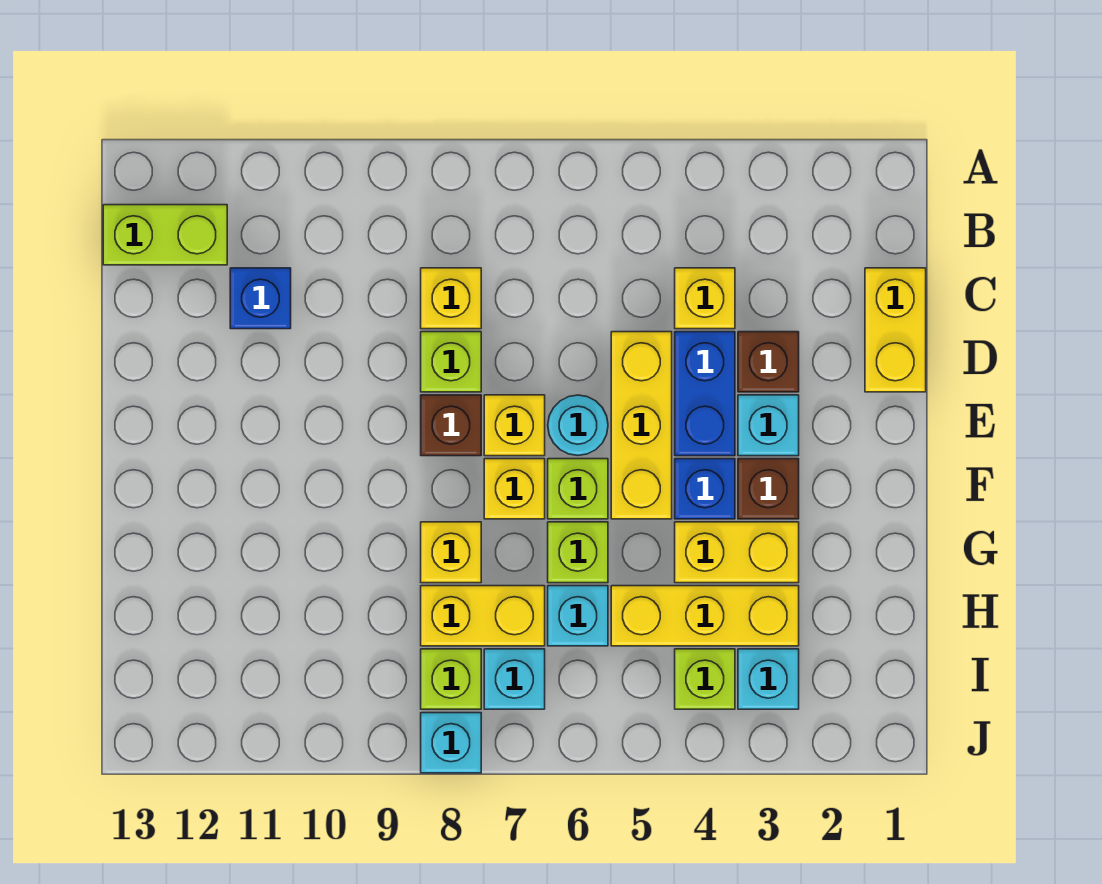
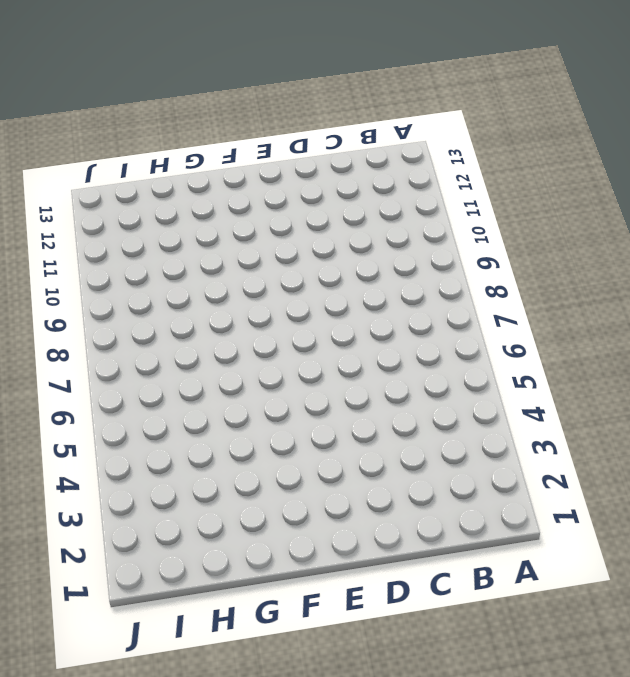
none -> lime 1x2 brick [103,205,227,265]
none -> yellow 1x2 brick [865,268,926,392]
none -> yellow 1x1 brick [675,268,735,329]

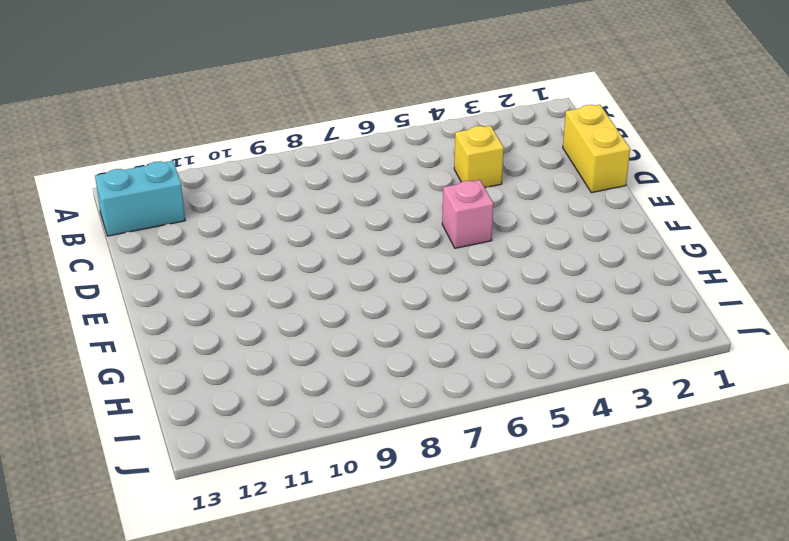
cyan 1x2 brick [95,161,185,236] -> lime 1x2 brick [103,205,227,265]
pink 1x1 brick [442,180,493,248] -> yellow 1x3 brick [611,332,672,519]
none -> yellow 1x1 brick [421,268,481,329]
none -> blue 1x1 brick [230,268,291,329]
none -> brown 1x1 brick [738,332,799,392]

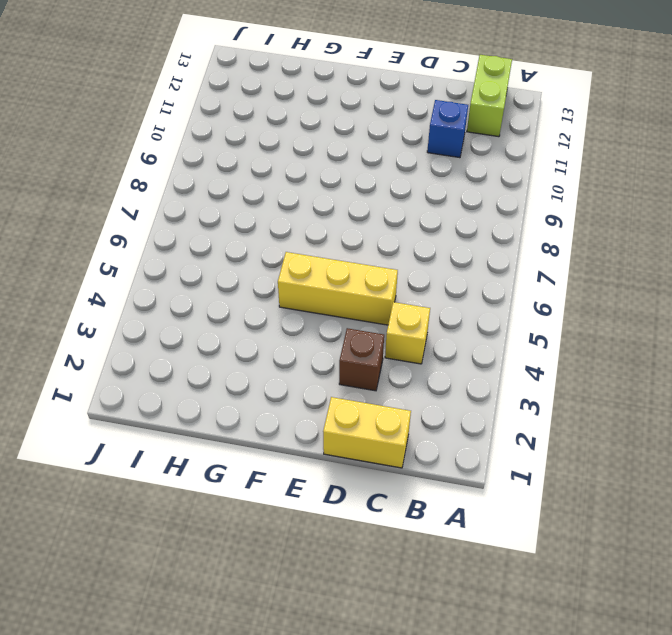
none -> yellow 1x1 brick [421,268,481,329]
none -> blue 1x2 brick [675,332,735,456]
none -> lime 1x1 brick [421,332,481,392]

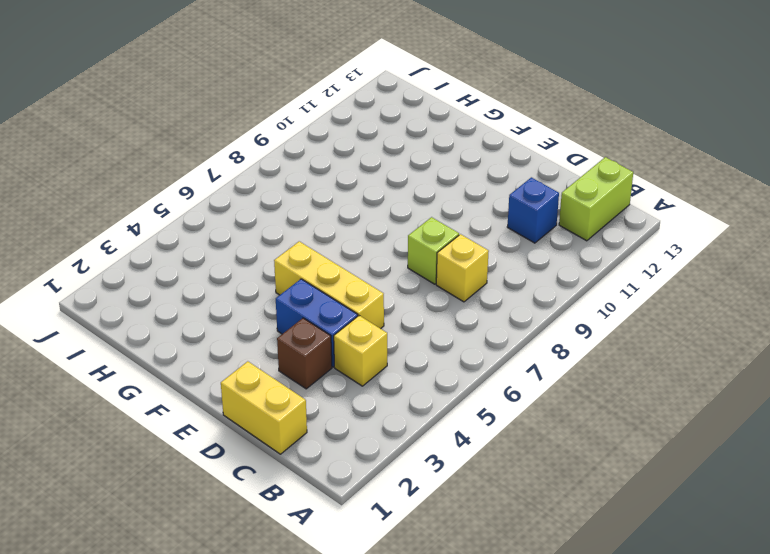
none -> cyan 1x1 brick [738,395,799,456]
none -> cyan 1x1 round brick [548,395,608,455]
none -> yellow 1x1 brick [484,395,545,456]

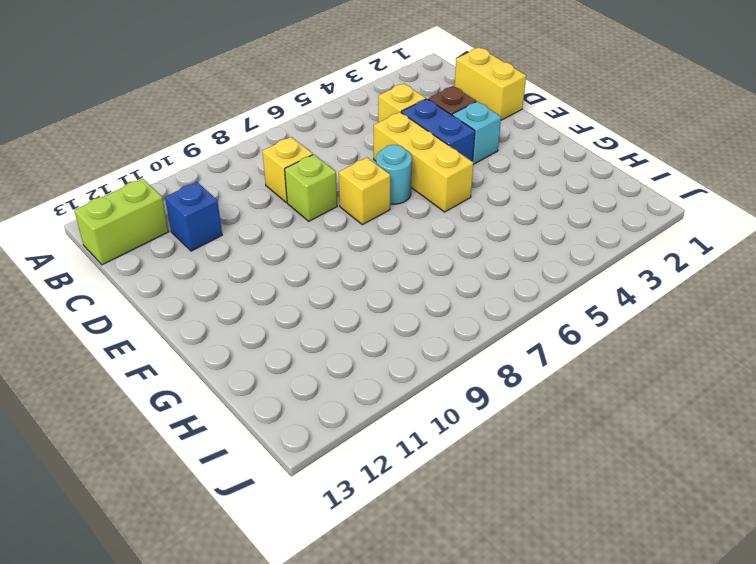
none -> brown 1x1 brick [421,395,481,456]
none -> brown 1x1 brick [738,459,799,519]
none -> blue 1x1 brick [675,459,735,519]

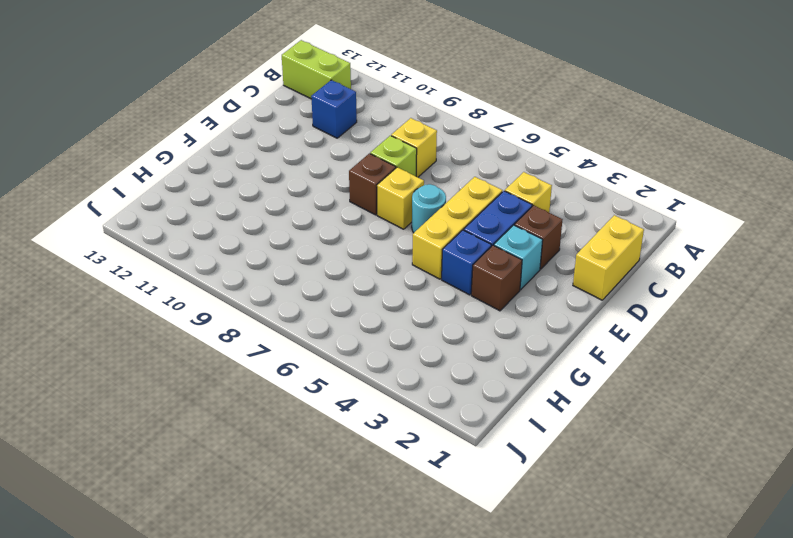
none -> lime 1x1 brick [548,459,608,519]
none -> yellow 1x1 brick [484,459,545,519]
none -> yellow 1x2 brick [675,522,799,583]

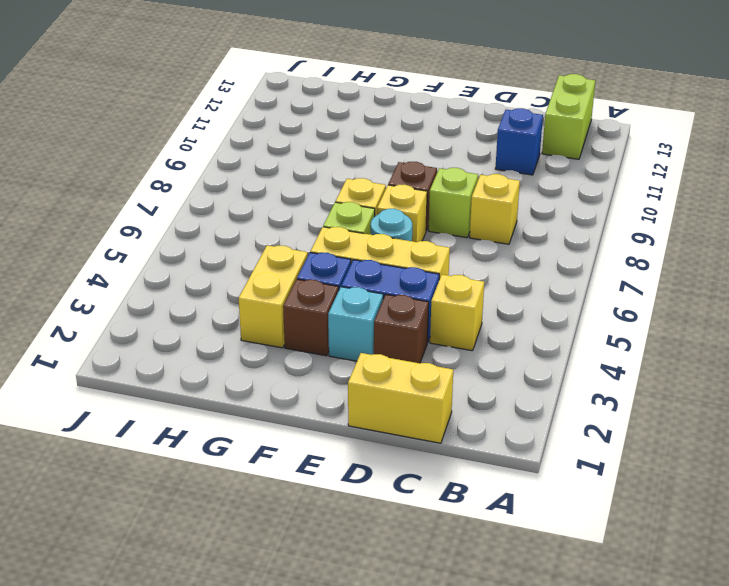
none -> lime 1x1 brick [548,522,608,583]
none -> yellow 1x1 brick [421,522,481,583]
none -> yellow 1x3 brick [611,586,799,646]

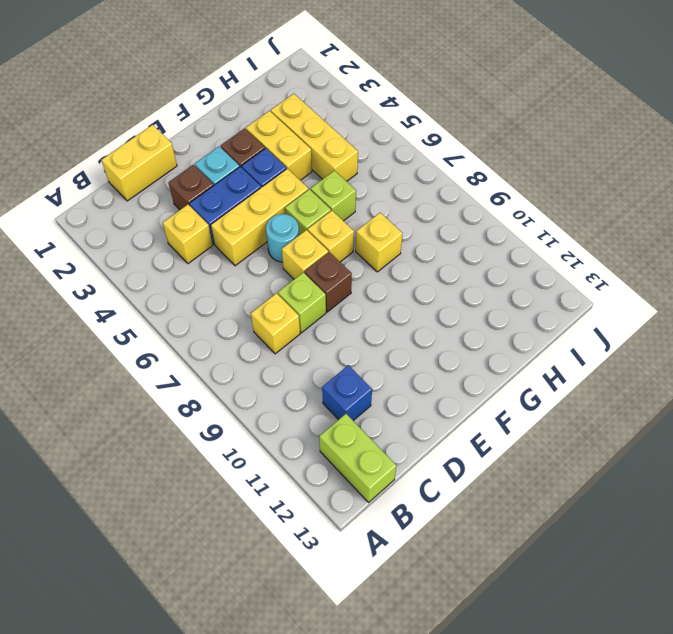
none -> cyan 1x1 brick [548,586,608,646]
none -> yellow 1x2 brick [421,586,545,646]
none -> cyan 1x1 brick [738,649,799,709]

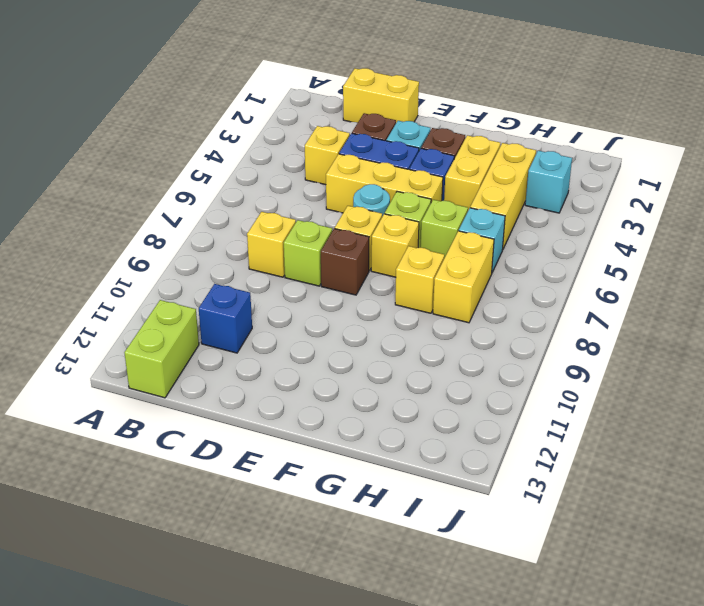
none -> lime 1x1 brick [675,649,735,709]
none -> cyan 1x1 brick [484,649,545,709]
none -> lime 1x1 brick [421,649,481,709]

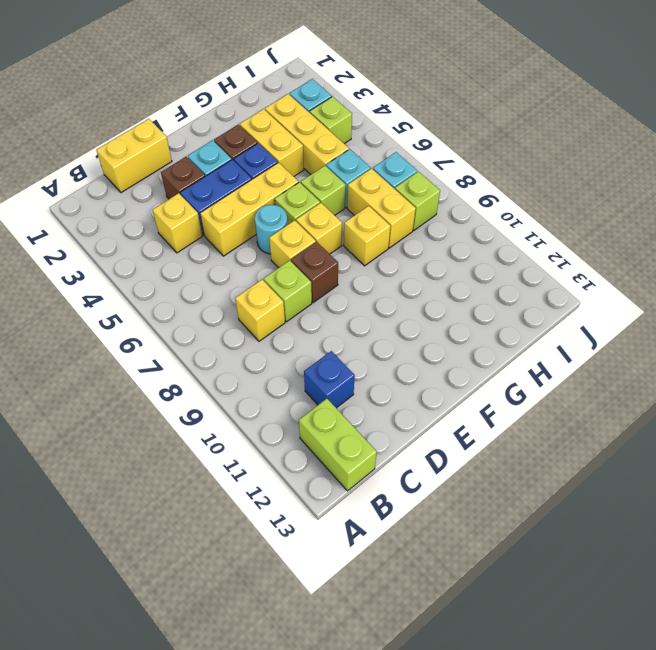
none -> cyan 1x1 brick [421,713,481,773]

